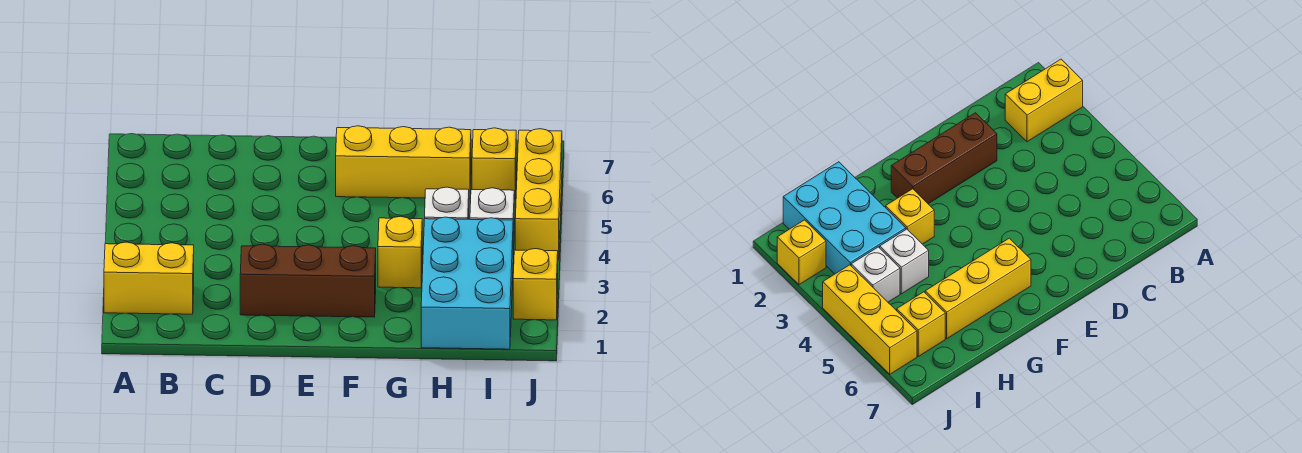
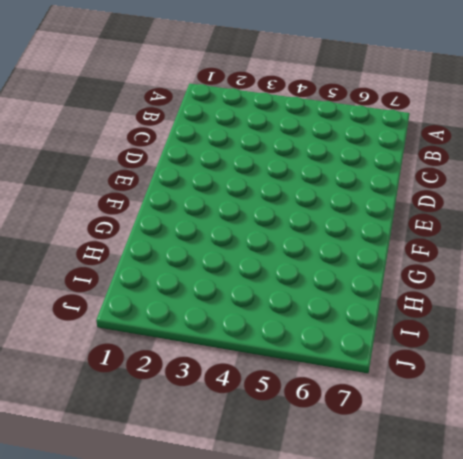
none -> yellow 1x2 brick [104,242,194,314]
none -> brown 1x3 brick [240,244,376,317]

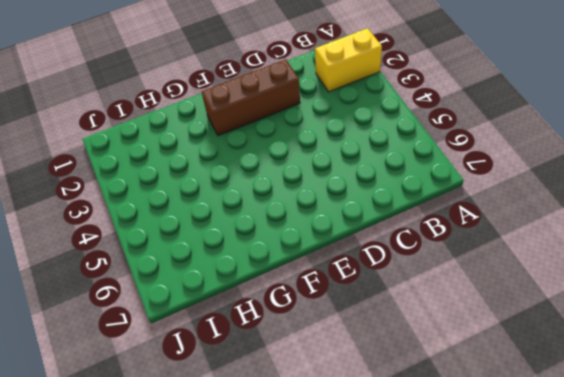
none -> yellow 1x3 brick [336,126,471,199]
none -> yellow 1x1 brick [378,216,422,288]

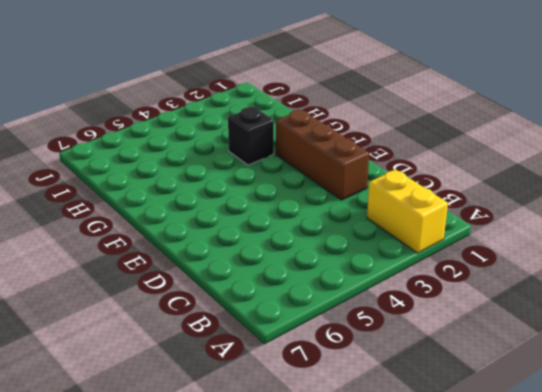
black 1x1 brick [228,107,274,165] -> yellow 1x1 brick [378,216,422,288]
none -> yellow 1x3 brick [336,126,471,199]
none -> cyan 2x3 brick [421,217,513,349]

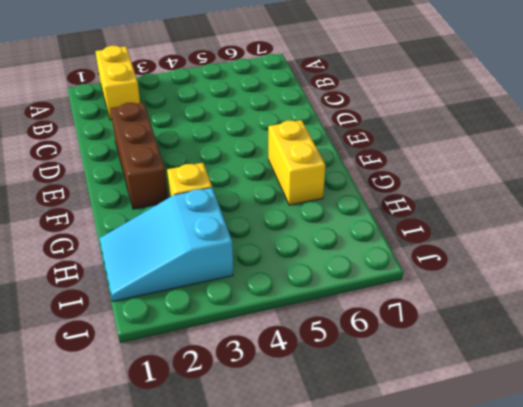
yellow 1x2 brick [268,120,325,205] -> yellow 1x3 brick [336,126,471,199]
cyan 2x3 slope [99,188,233,301] -> cyan 2x3 brick [421,217,513,349]
none -> white 1x1 brick [425,187,469,219]
none -> white 1x1 brick [470,188,514,253]

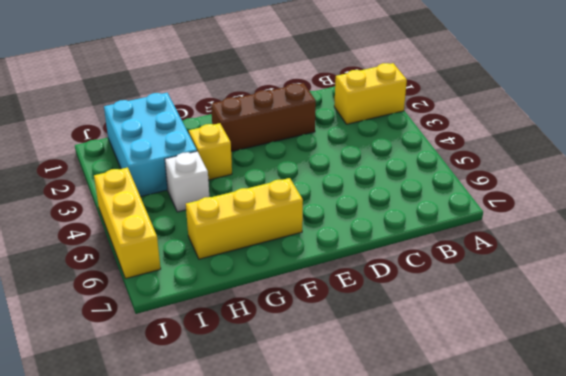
none -> white 1x1 brick [470,188,514,253]
none -> yellow 1x1 brick [472,128,516,199]

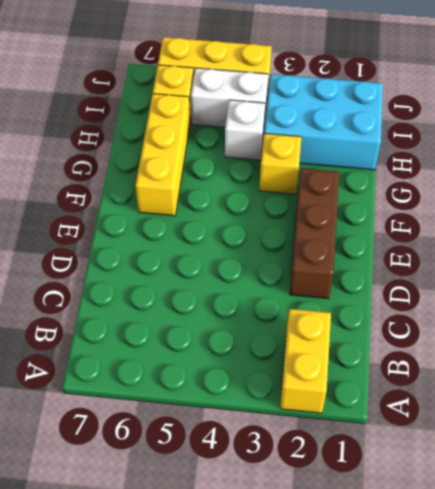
white 1x2 brick [191,68,269,127] -> white 1x1 brick [470,188,514,253]
none -> yellow 1x1 brick [513,249,558,320]

